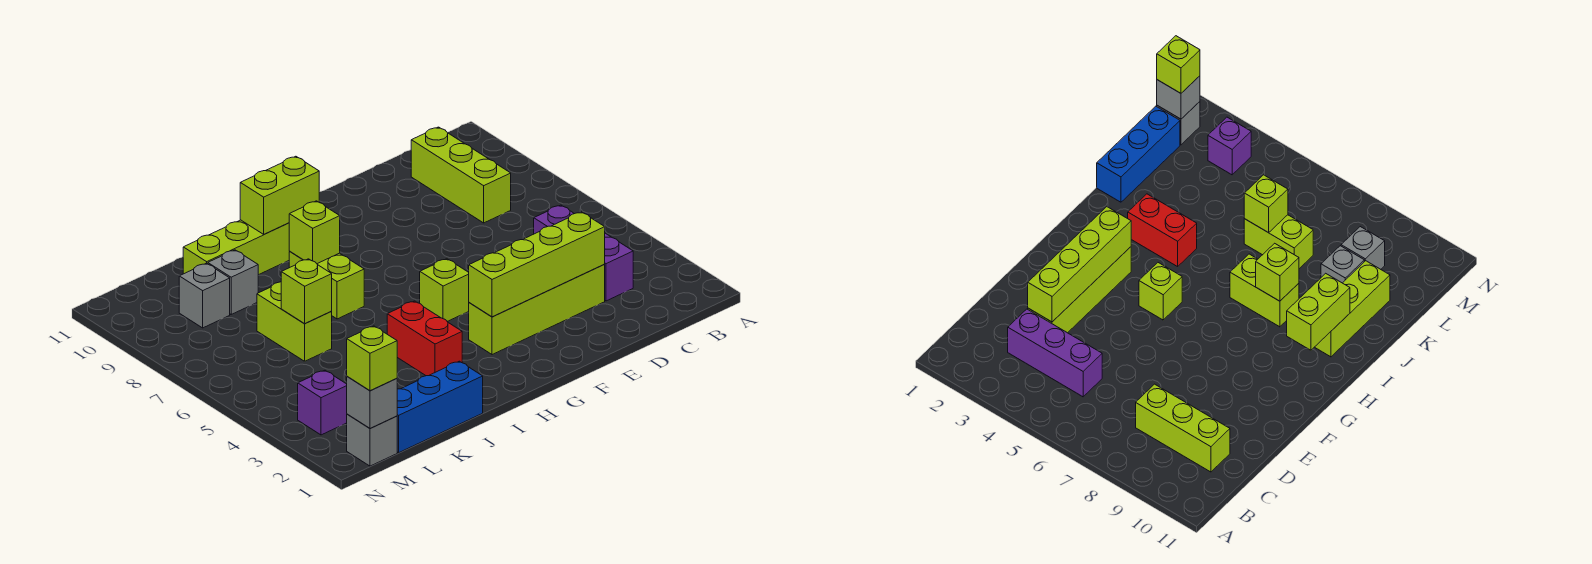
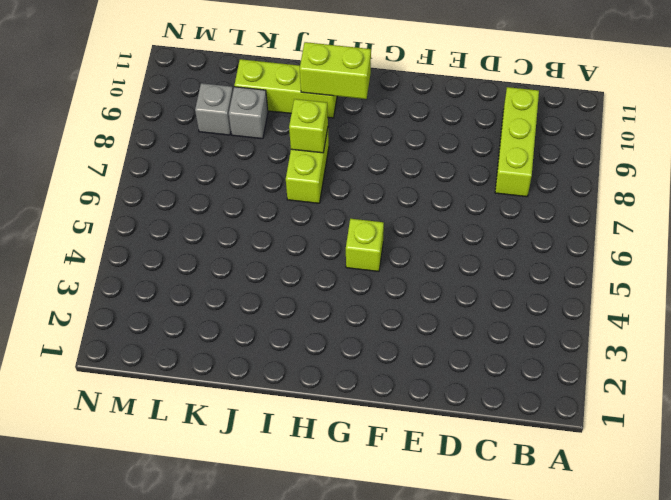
none -> purple 1x3 brick [534,205,633,301]
none -> lime 1x4 brick [469,265,605,355]
none -> red 1x2 brick [387,301,462,376]

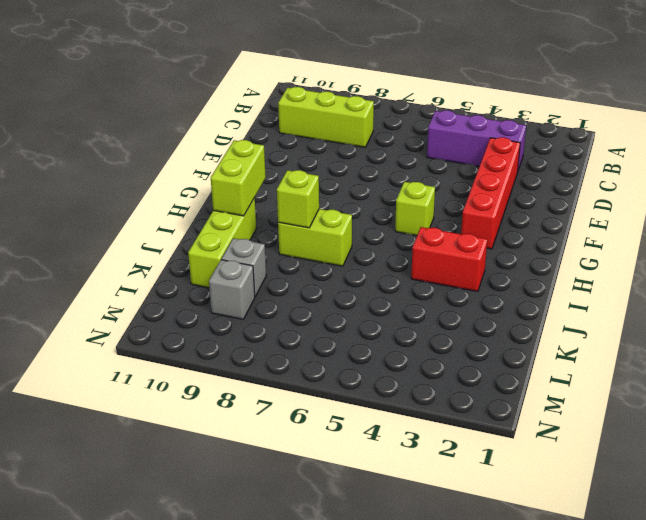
red 1x4 brick [461,137,520,249] -> lime 1x4 brick [469,265,605,355]
none -> blue 1x3 brick [397,361,483,453]
none -> lime 1x2 brick [257,282,332,361]
none -> grey 1x1 brick [347,414,397,466]

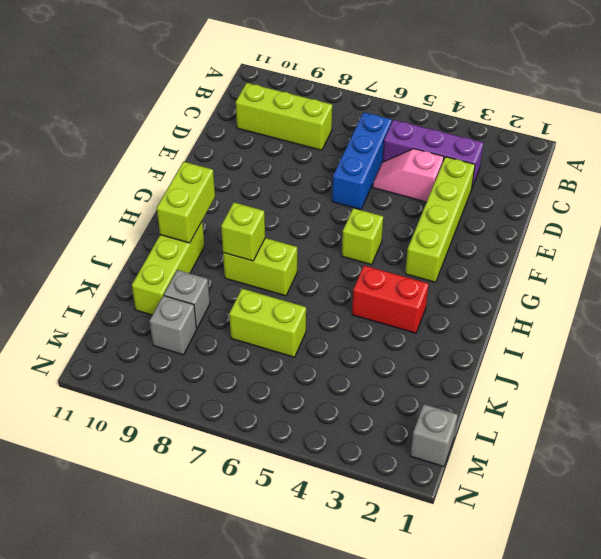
blue 1x3 brick [332,112,392,209] -> blue 1x3 brick moved to [397,361,483,453]
pink 1x2 slope [373,149,444,202] -> none
none -> purple 1x1 brick [298,370,347,435]
none -> lime 1x4 brick [469,212,605,317]
none -> lime 1x1 brick [281,259,332,324]

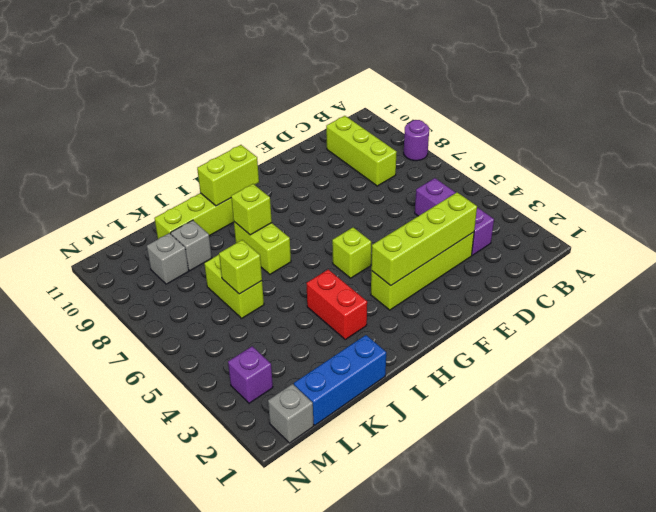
purple 1x1 round brick [404,120,429,161] -> none
none -> grey 1x1 brick [347,376,397,429]
none -> lime 1x1 brick [347,326,397,391]

